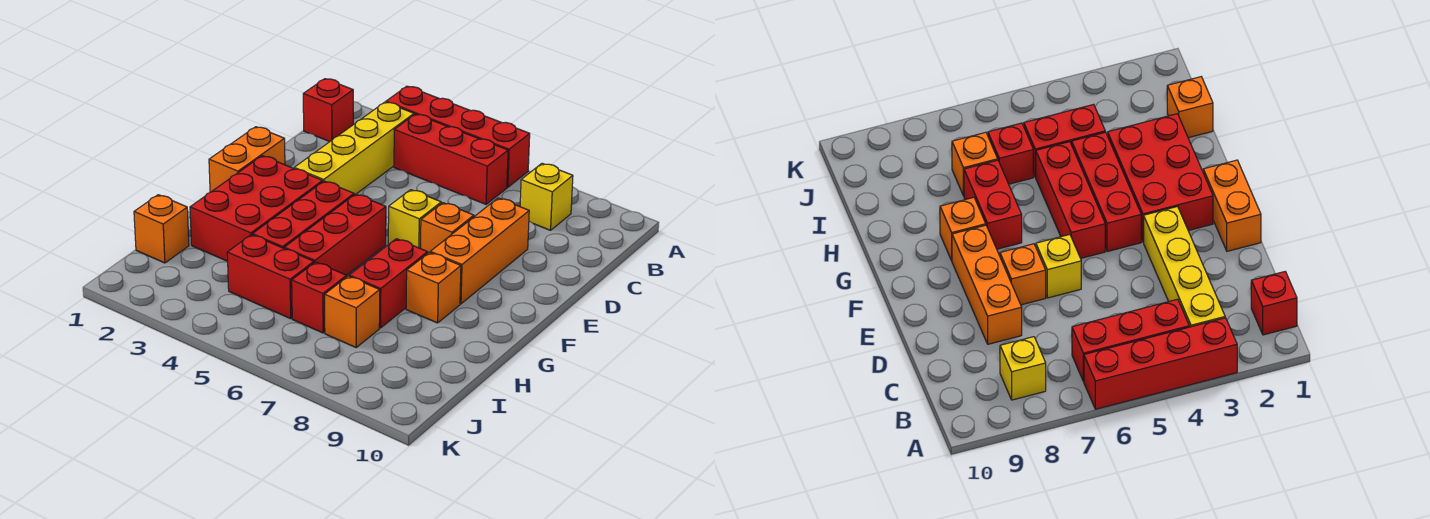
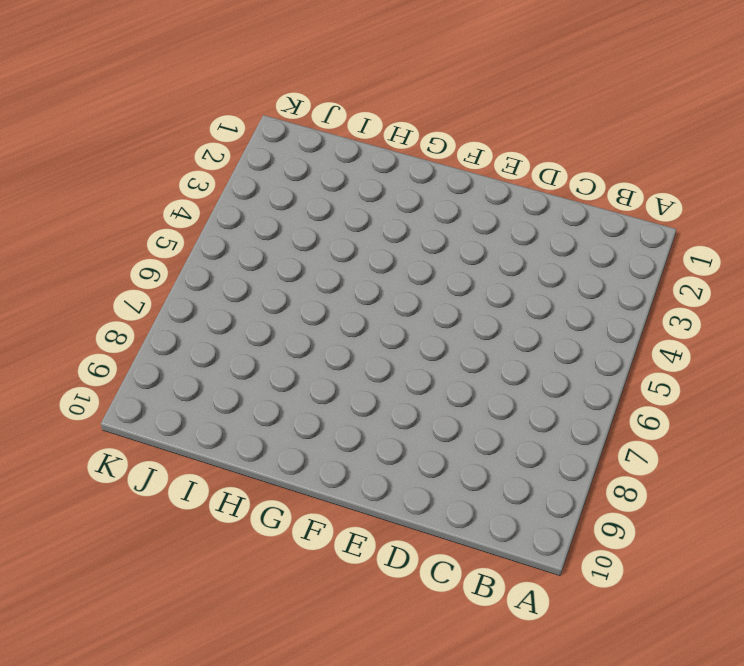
none -> red 1x4 brick [386,86,530,187]
none -> red 1x1 brick [303,79,353,142]
none -> yellow 1x4 brick [294,102,414,195]

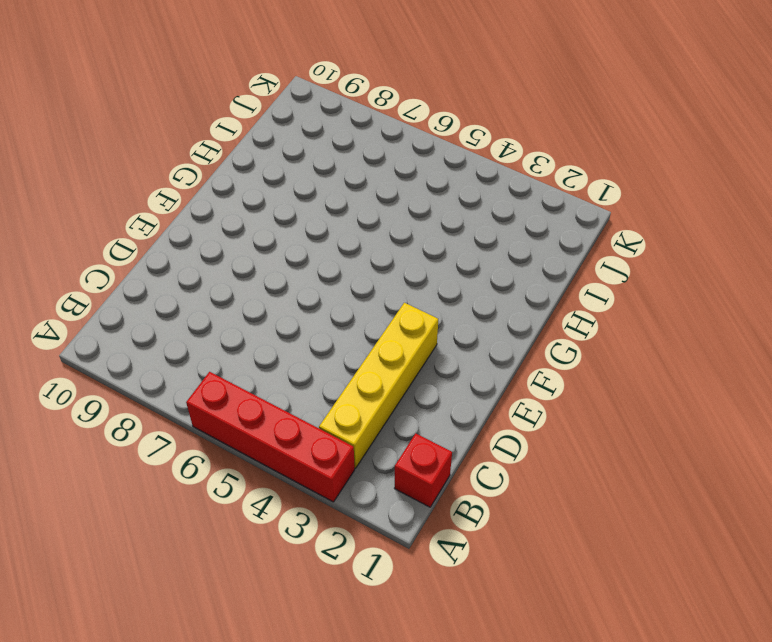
none -> red 1x3 brick [394,114,508,204]
none -> yellow 1x1 brick [520,163,573,230]
none -> orange 1x3 brick [430,198,529,304]

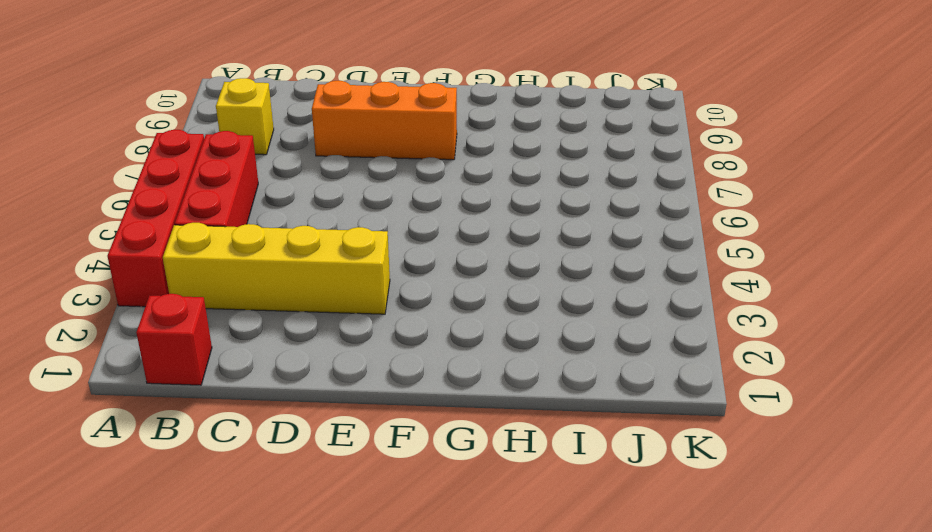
none -> orange 1x2 brick [209,127,285,192]
none -> yellow 1x1 brick [388,190,441,249]
none -> orange 1x1 brick [421,203,474,253]

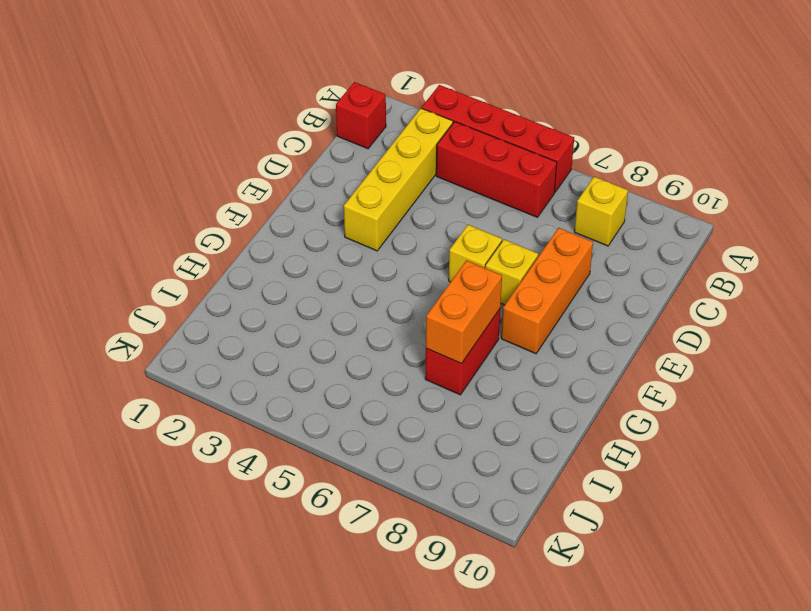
yellow 1x1 brick [486,239,538,305] -> orange 1x1 brick [421,203,474,253]
orange 1x2 brick [426,260,502,364] -> orange 1x2 brick moved to [209,127,285,192]
none -> red 2x3 brick [190,156,323,261]
none -> red 1x3 brick [253,181,354,248]
none -> red 1x3 brick [284,194,386,275]

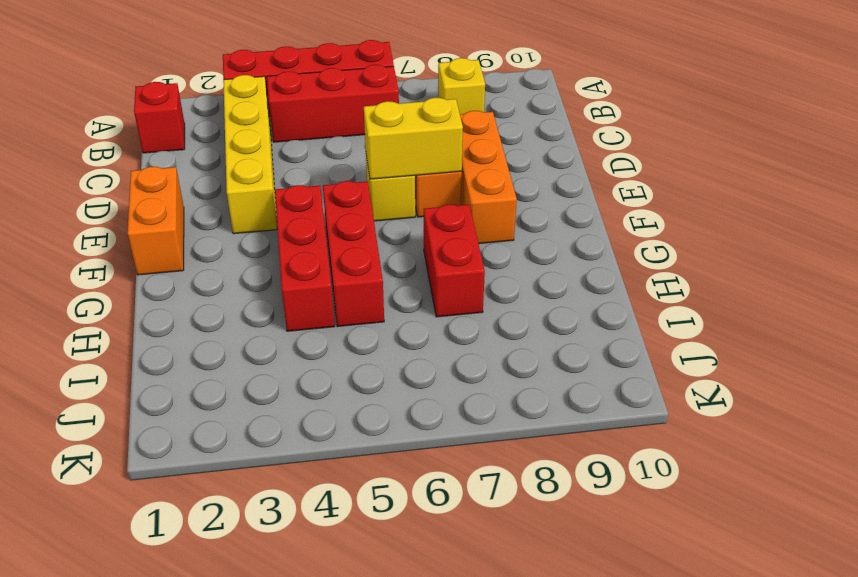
yellow 1x2 brick [364,98,463,179] -> none
none -> red 2x3 brick [190,156,323,261]
none -> orange 1x1 brick [406,252,461,323]
none -> orange 1x1 brick [134,195,189,263]

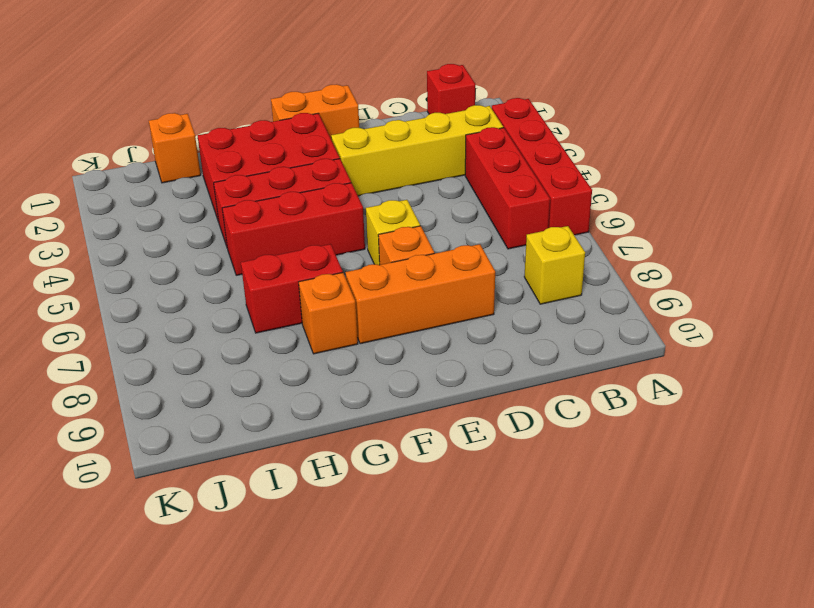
none -> red 1x2 brick [227,235,314,319]
none -> red 1x1 brick [292,262,347,333]
none -> orange 1x1 brick [325,276,380,347]

